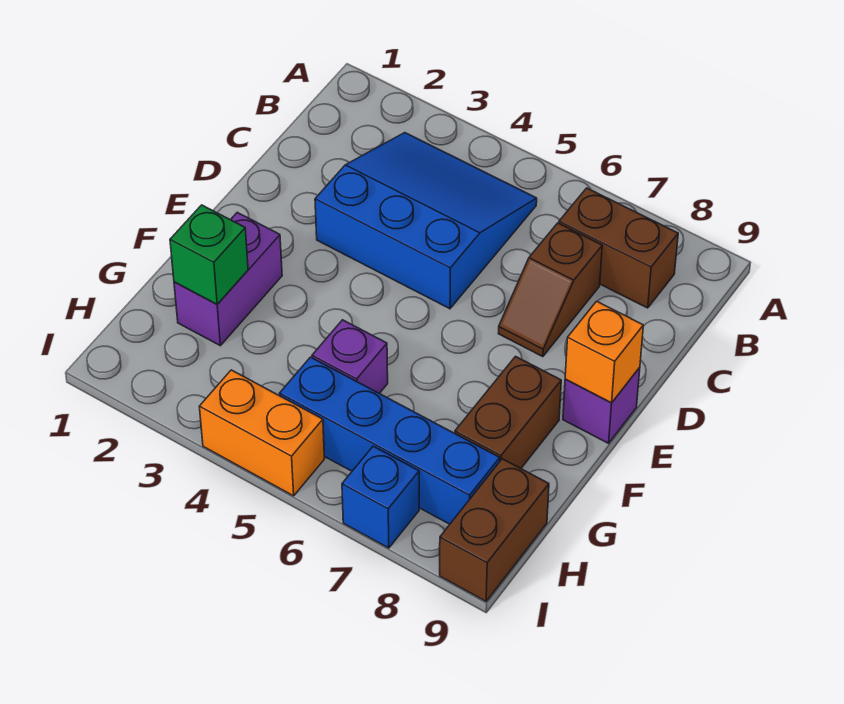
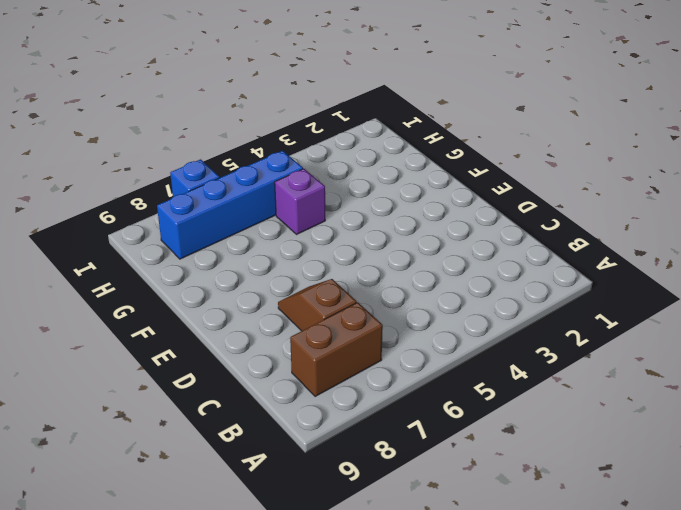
none -> blue 3x3 slope [315,133,537,309]
none -> purple 1x1 brick [563,367,640,443]
none -> purple 1x2 brick [174,212,282,346]

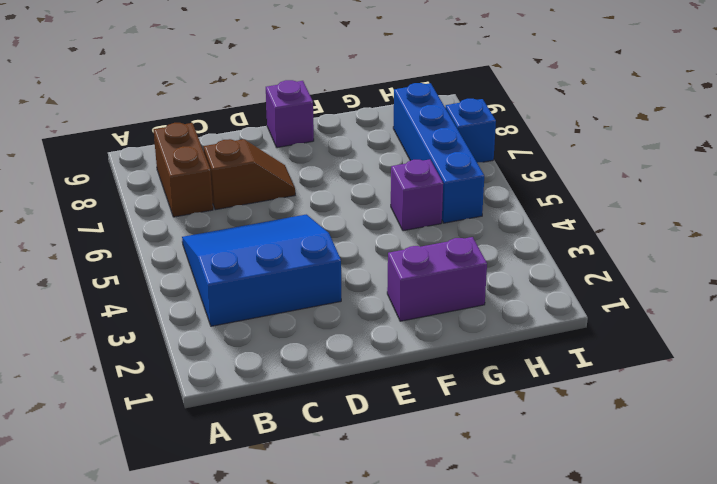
blue 3x3 slope [182,214,341,326] -> blue 3x3 slope turned to [315,133,537,309]
none -> brown 1x2 brick [455,356,561,468]
none -> brown 1x2 brick [440,459,549,601]
none -> orange 1x2 brick [199,370,324,496]

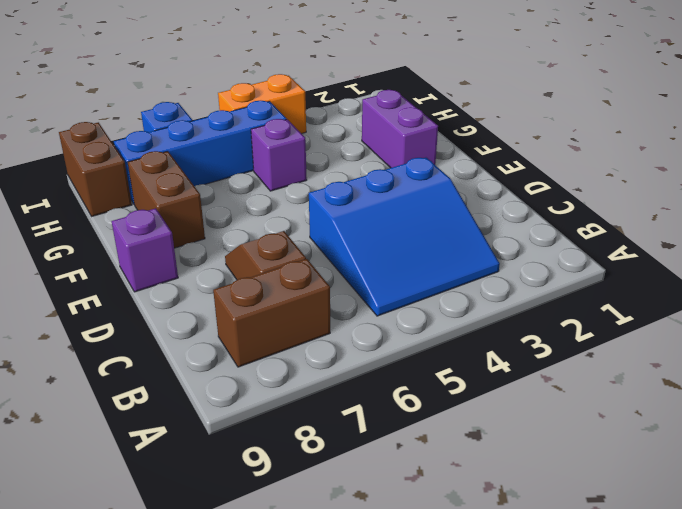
none -> orange 1x1 brick [565,301,643,403]
none -> green 1x1 brick [170,205,248,304]

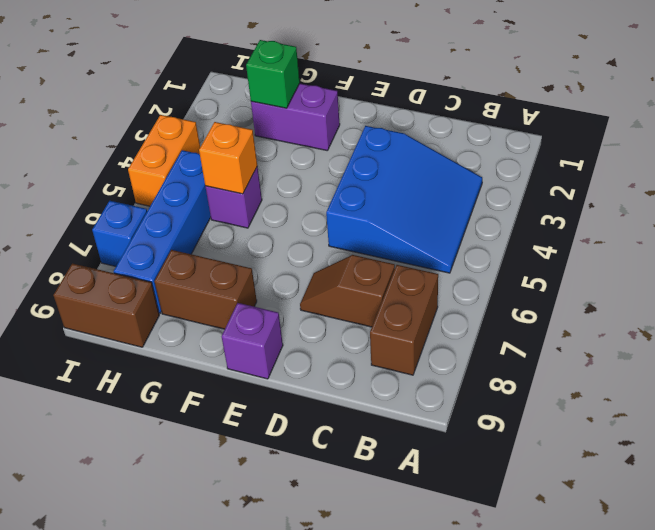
orange 1x1 brick [199,122,257,194] -> orange 1x1 brick moved to [565,301,643,403]

